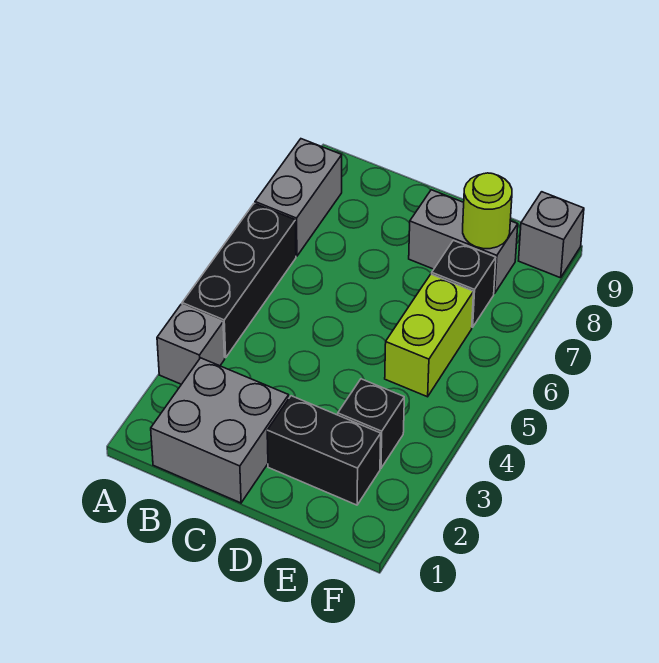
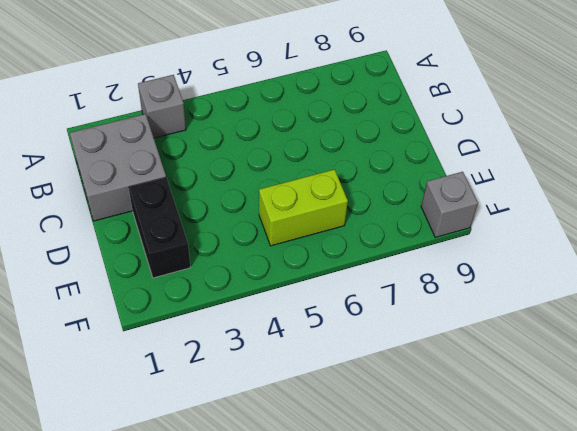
none -> black 1x3 brick [182,203,296,358]
none -> grey 1x2 brick [255,139,342,256]

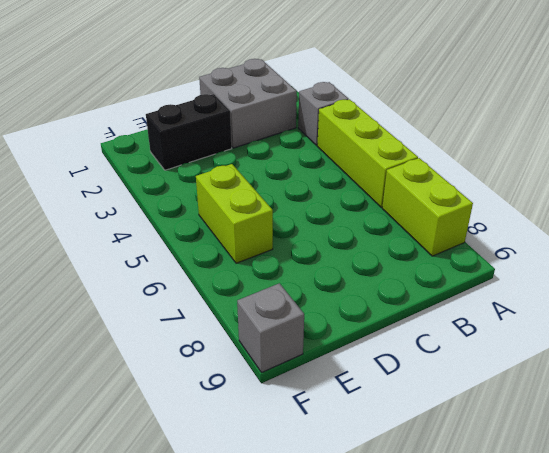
lime 1x3 brick [317,99,418,207] -> black 1x3 brick [182,203,296,358]
lime 1x2 brick [382,158,473,256] -> grey 1x2 brick [255,139,342,256]
none -> grey 1x2 brick [409,190,518,293]
none -> black 1x1 brick [338,379,404,468]

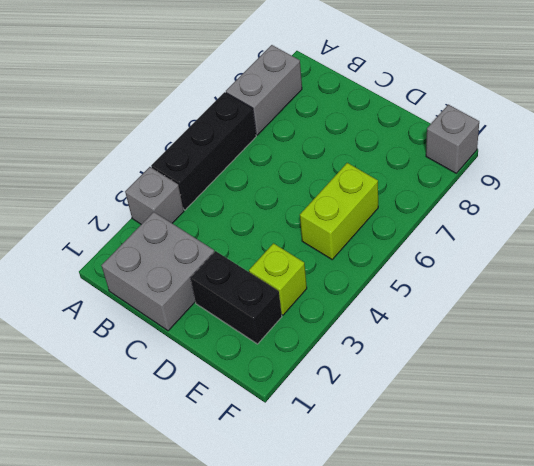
lime 1x1 brick [249,243,307,315] -> black 1x1 brick [338,379,404,468]
none -> grey 1x2 brick [409,190,518,293]
none -> black 1x1 brick [432,240,496,327]

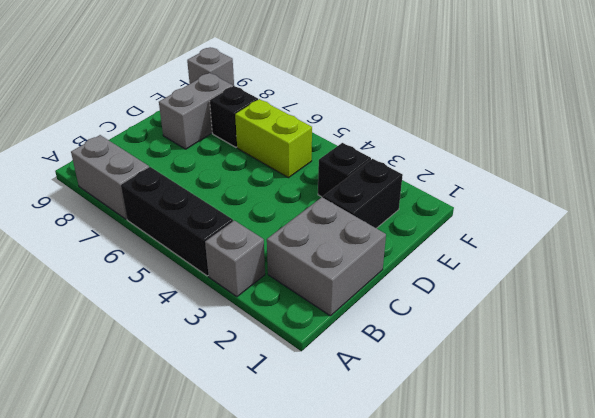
none -> lime 1x1 round brick [463,173,512,249]

